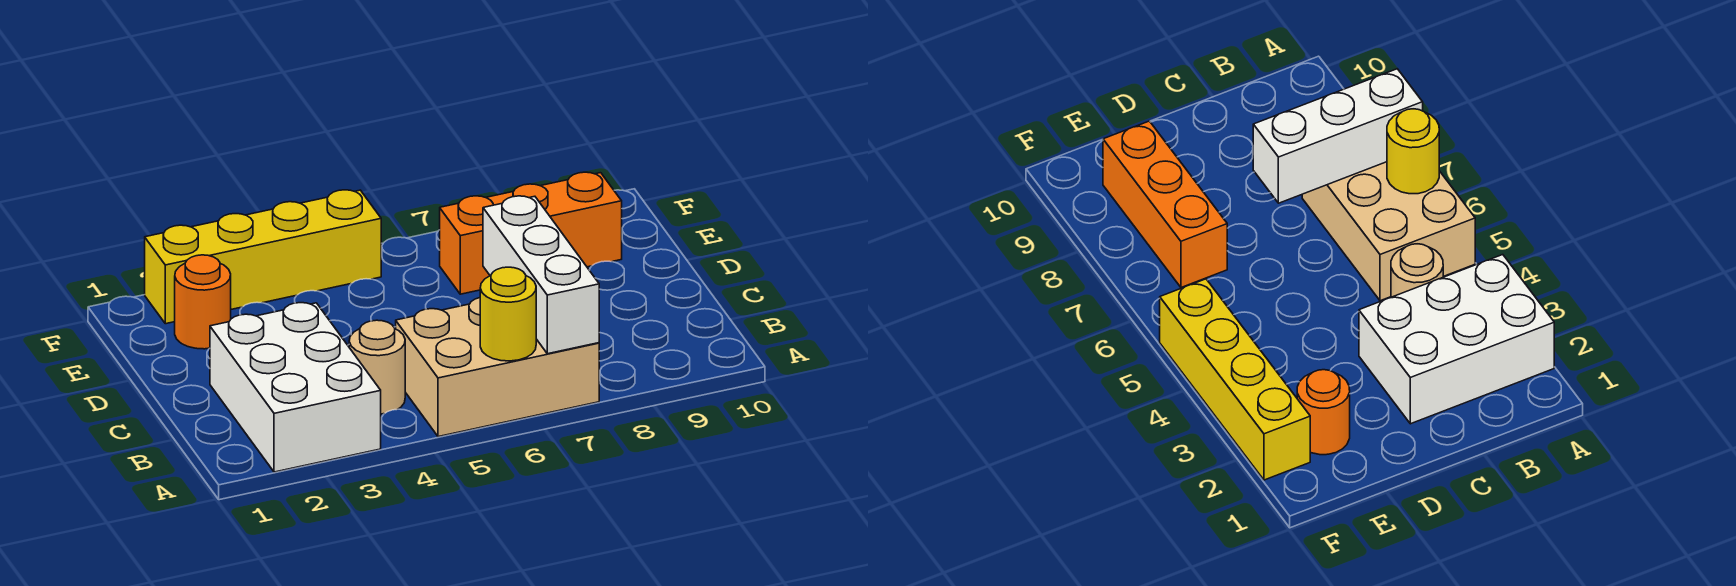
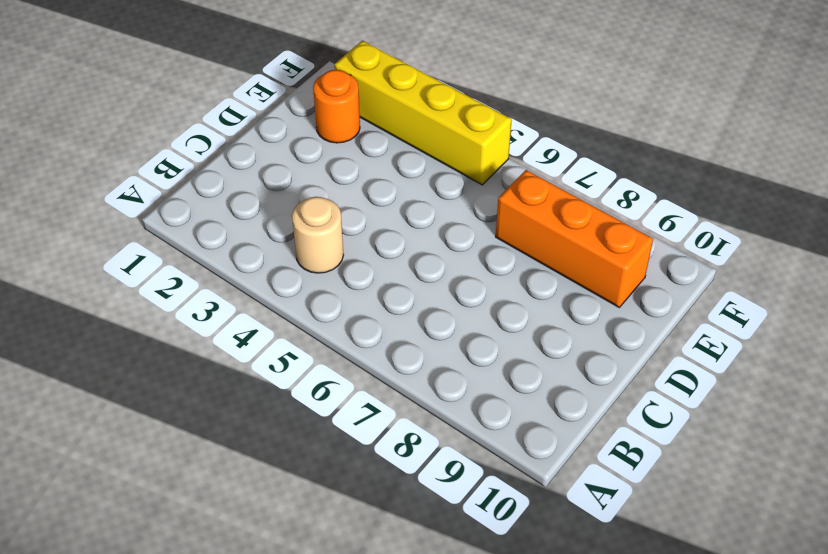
none -> white 2x3 brick [210,303,381,472]
none -> tan 2x3 brick [396,298,599,437]

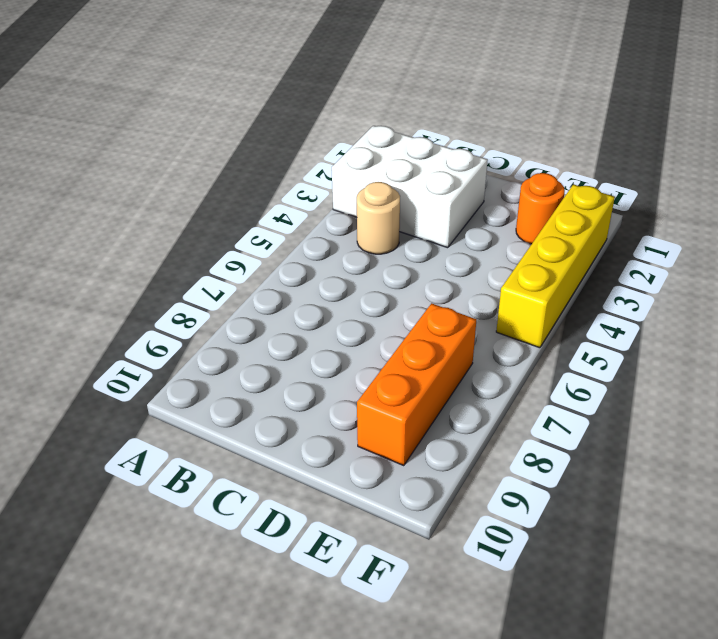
none -> tan 2x3 brick [396,298,599,437]
none -> yellow 1x1 round brick [480,267,536,361]

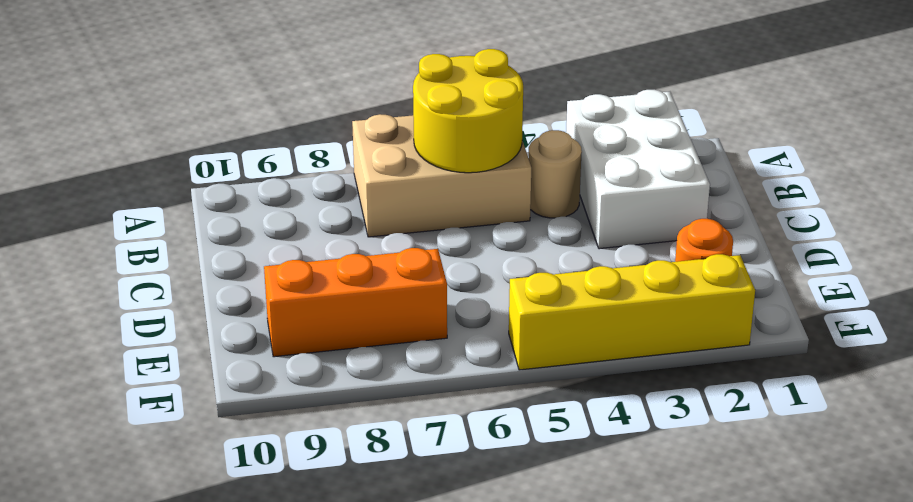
yellow 2x2 round brick [413,49,523,173] -> yellow 1x1 round brick [480,267,536,361]
none -> white 1x3 brick [483,196,599,354]

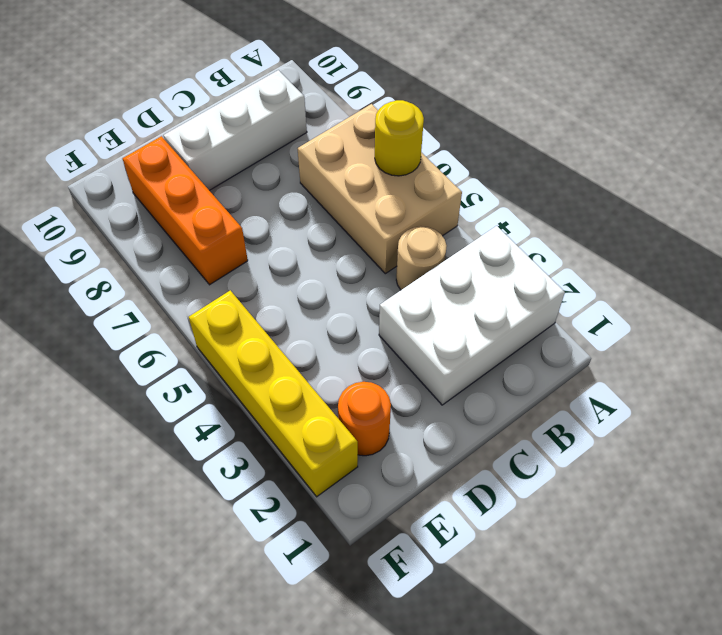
white 1x3 brick [164,70,307,190] -> white 1x3 brick moved to [483,196,599,354]

